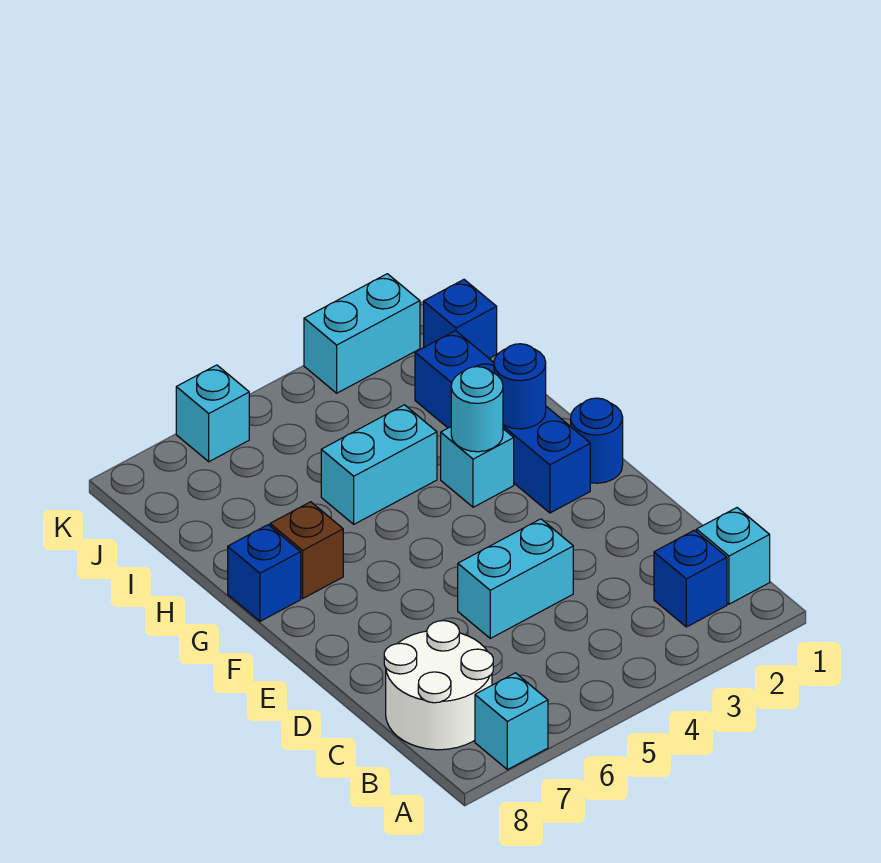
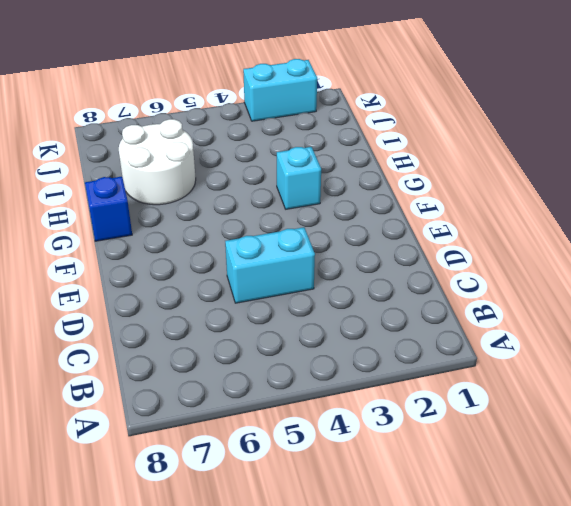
white 2x2 round brick [119,119,196,205] -> white 2x2 round brick moved to [384,621,493,750]
none -> cyan 1x1 brick [475,673,548,770]
none -> cyan 1x1 brick [697,508,770,604]
none -> blue 1x1 brick [654,530,727,627]

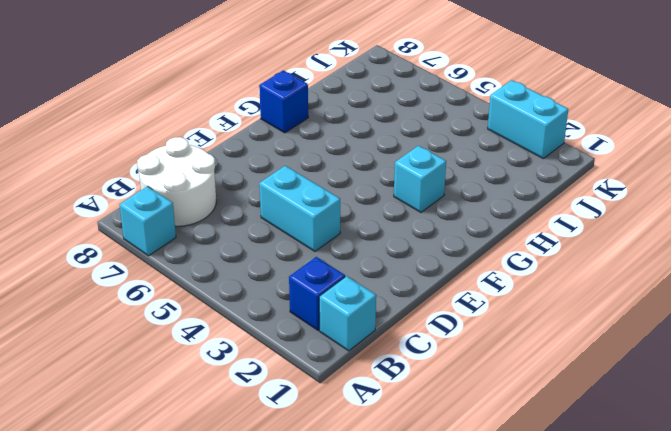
none -> blue 1x1 round brick [571,398,623,483]
none -> blue 1x4 brick [415,331,590,513]
none -> brown 1x1 brick [270,502,343,598]

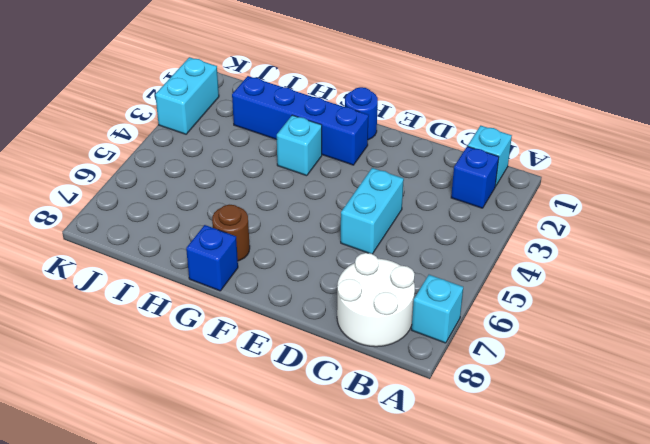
brown 1x1 round brick [212,205,250,261] -> brown 1x1 brick [270,502,343,598]
none -> cyan 1x2 brick [321,405,437,524]
none -> blue 1x1 brick [424,280,497,358]
none -> cyan 1x1 brick [176,365,249,462]

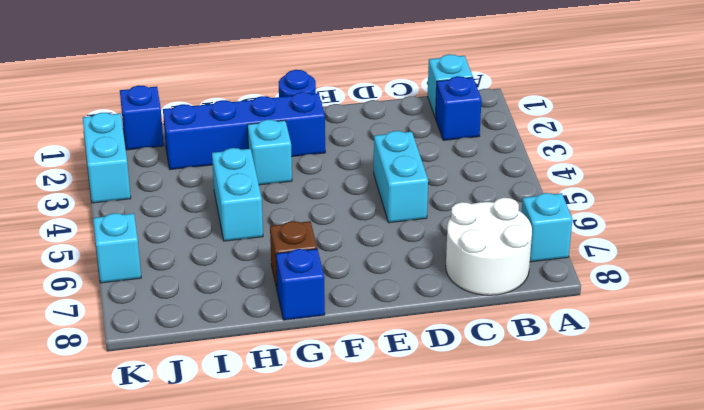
none -> blue 1x1 round brick [494,344,546,429]
none -> cyan 1x1 round brick [451,367,503,452]

